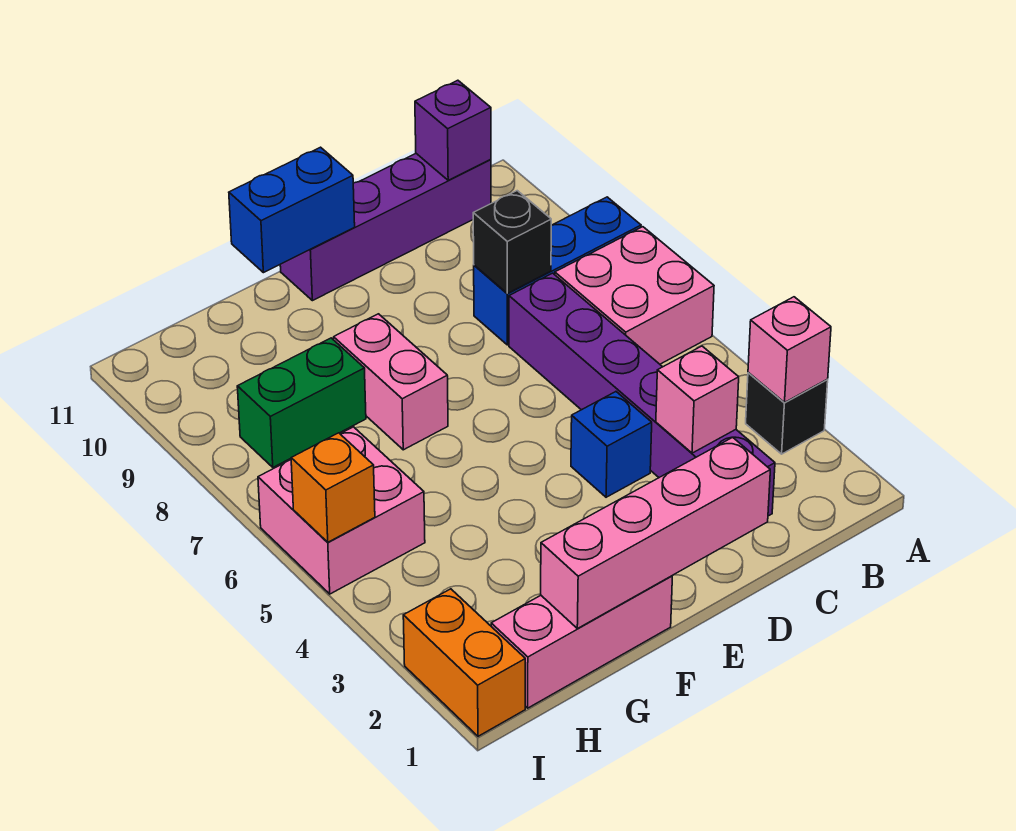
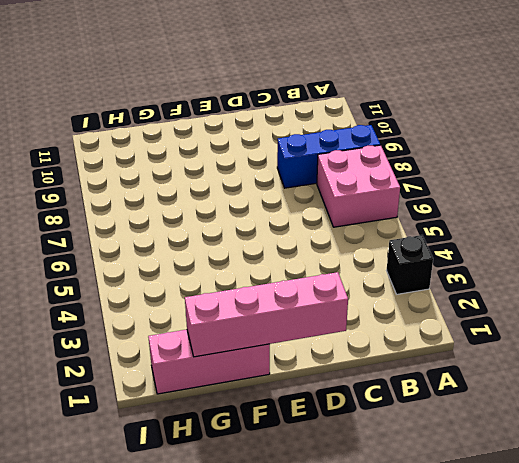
none -> purple 1x4 brick [280,154,491,301]
none -> purple 1x6 brick [509,273,775,516]
none -> blue 1x1 brick [571,392,652,497]

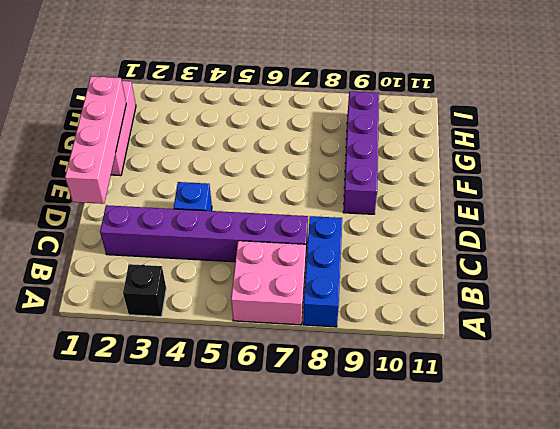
purple 1x4 brick [343,91,379,214] -> purple 1x4 brick moved to [280,154,491,301]
none -> pink 1x2 brick [334,314,448,450]
none -> green 1x2 brick [237,338,366,467]
none -> pink 2x2 brick [258,427,425,594]

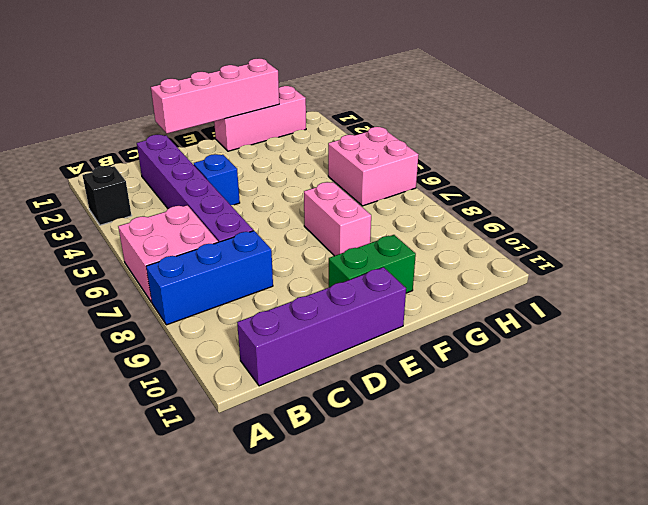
green 1x2 brick [329,235,416,293] -> green 1x2 brick moved to [237,338,366,467]
none -> orange 1x2 brick [403,589,525,736]
none -> pink 1x1 brick [748,297,831,402]
none -> purple 1x1 brick [415,80,491,180]

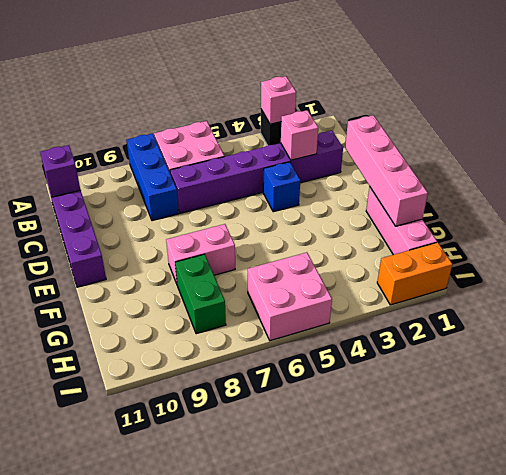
none -> black 1x1 brick [473,191,551,293]
none -> blue 1x2 brick [229,147,355,273]
none -> orange 1x1 brick [291,433,375,542]

